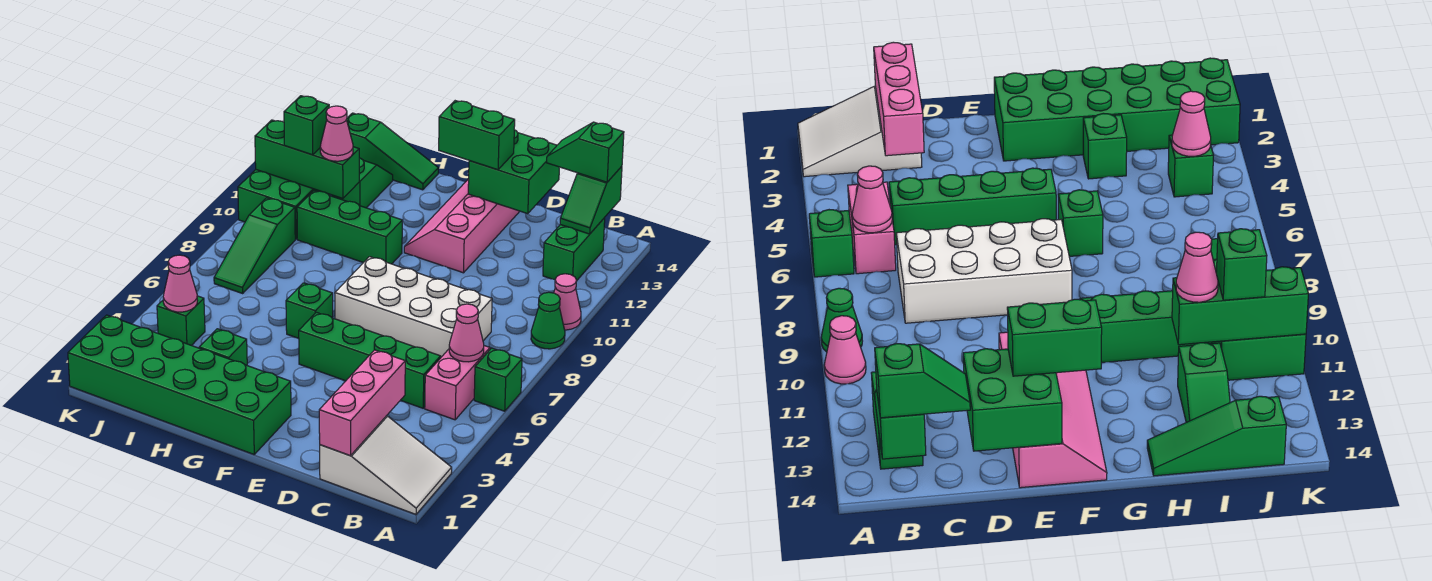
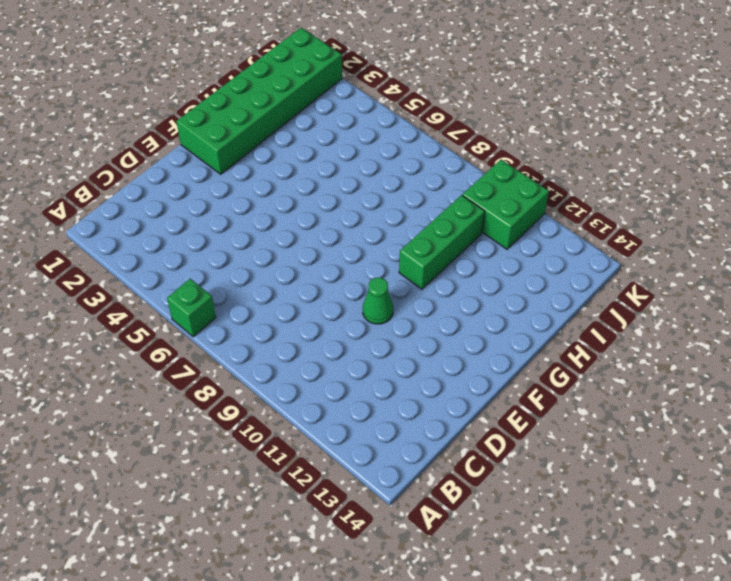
green 1x1 cone [363,278,393,324] -> green 1x1 cone moved to [531,292,565,349]
none -> white 2x3 slope [320,416,452,514]
none -> pink 1x1 cone [554,274,581,330]
none -> pink 1x2 brick [425,346,490,420]

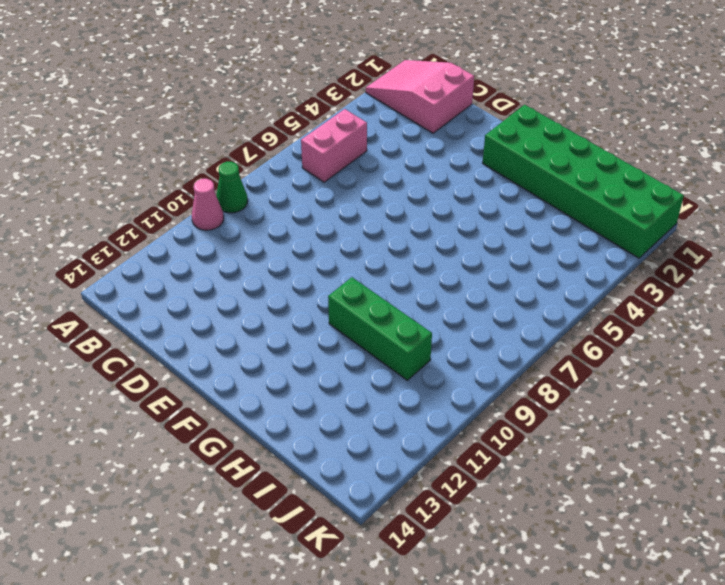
pink 2x3 slope [366,60,474,133] -> white 2x3 slope [320,416,452,514]
none -> green 1x1 brick [474,348,522,411]
none -> green 1x2 brick [543,218,605,280]
none -> green 1x4 brick [299,312,441,408]

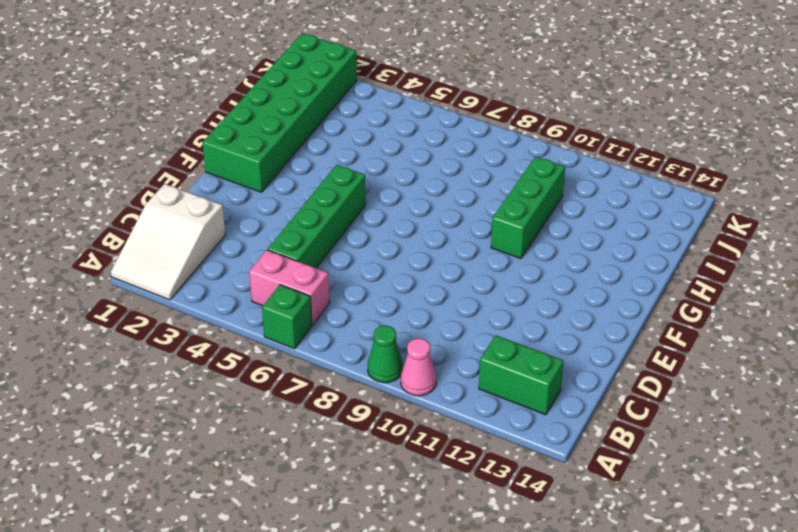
none -> white 2x4 brick [335,257,492,357]
none -> pink 2x4 slope [404,179,520,273]
none -> green 1x1 brick [286,283,333,338]

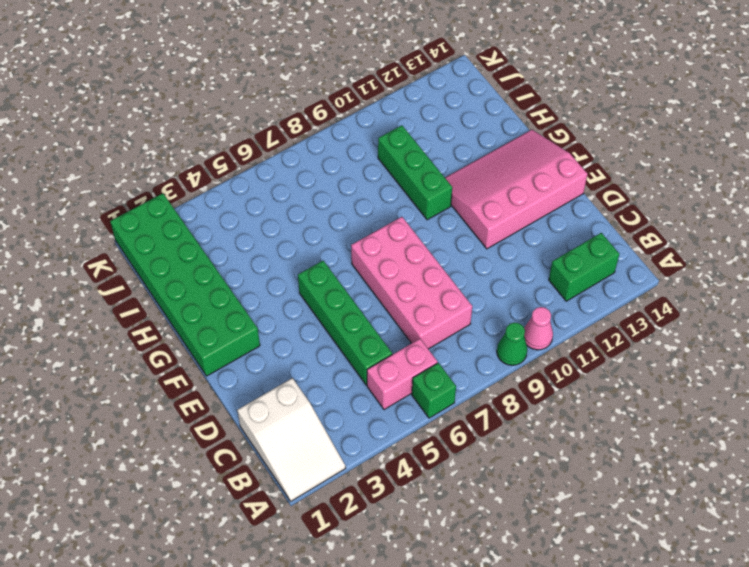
pink 2x4 brick [351,217,472,349] -> white 2x4 brick [335,257,492,357]
pink 3x4 slope [445,130,588,249] -> pink 2x4 slope [404,179,520,273]
none -> green 1x1 brick [286,283,333,338]
none -> green 1x1 brick [199,329,247,365]
none -> green 1x3 slope [347,113,438,190]

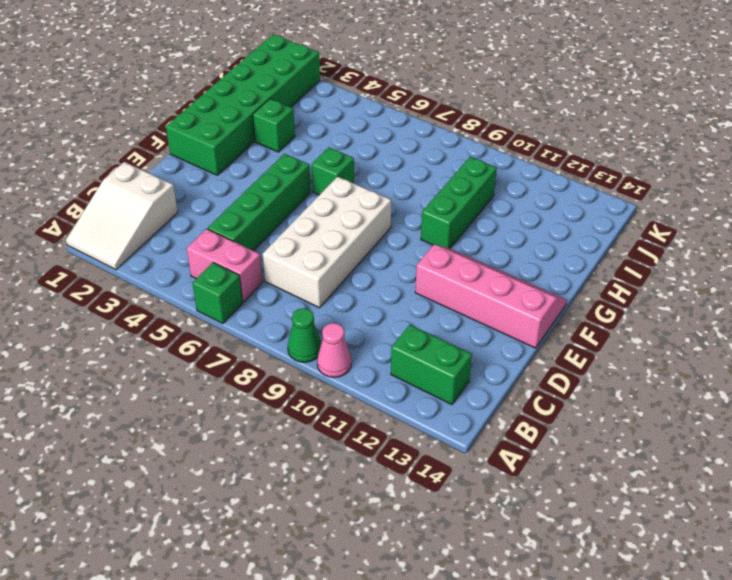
none -> green 1x3 slope [347,113,438,190]
none -> green 1x2 slope [332,158,393,208]
none -> green 1x1 brick [157,296,205,346]

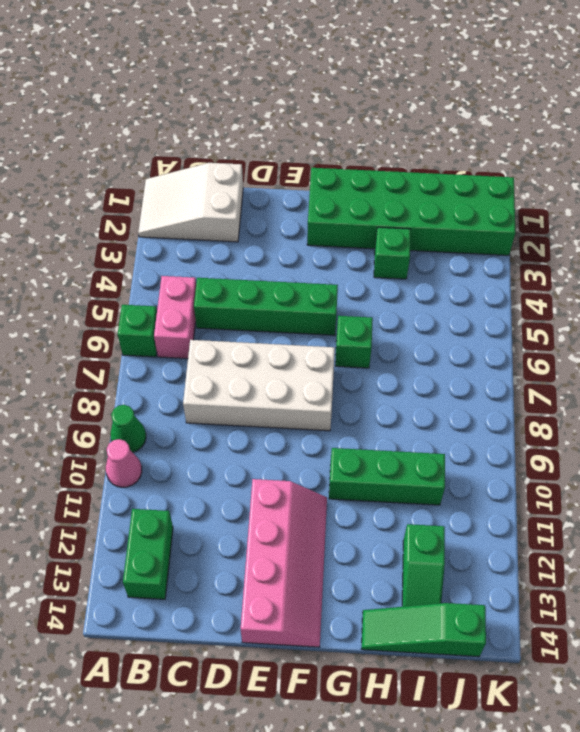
none -> green 1x1 brick [157,296,205,346]
none -> green 1x3 slope [214,198,295,293]
none -> green 2x2 brick [238,170,330,239]

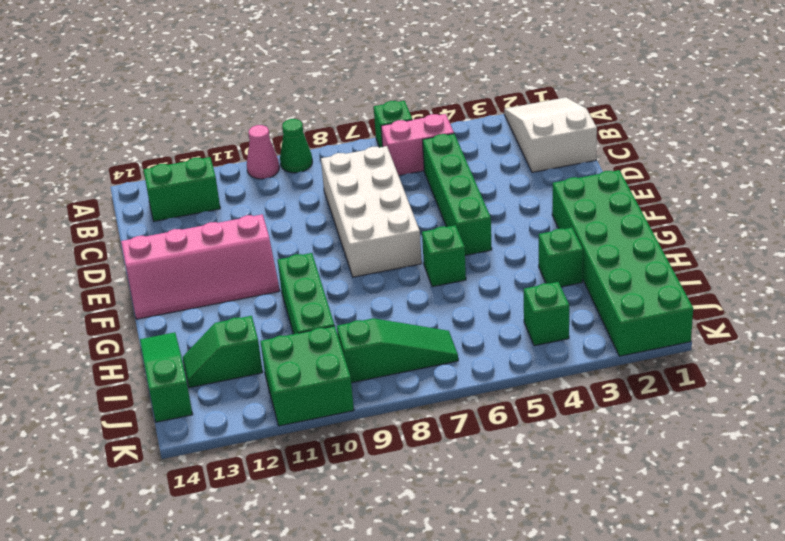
none -> pink 1x1 cone [449,304,484,362]
none -> green 1x2 slope [560,166,622,234]
none -> pink 1x3 brick [319,350,405,456]

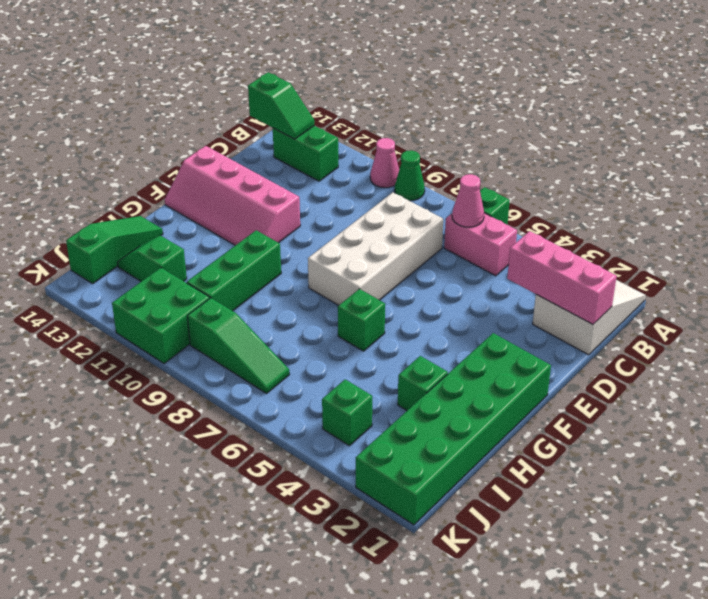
none -> green 1x4 brick [299,312,441,408]
none -> green 2x2 brick [468,130,559,214]
none -> green 1x3 brick [255,120,359,198]

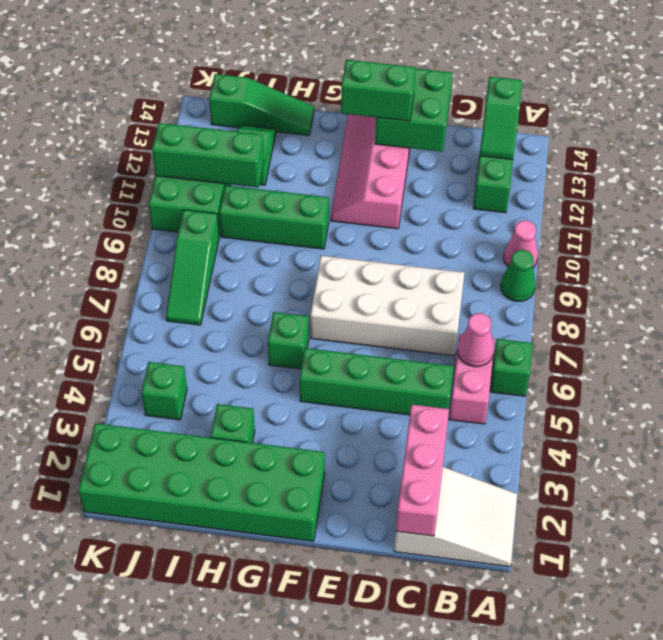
none -> pink 1x1 cone [163,255,197,312]
none -> green 1x2 slope [547,122,624,182]
none -> pink 1x1 cone [320,106,353,161]

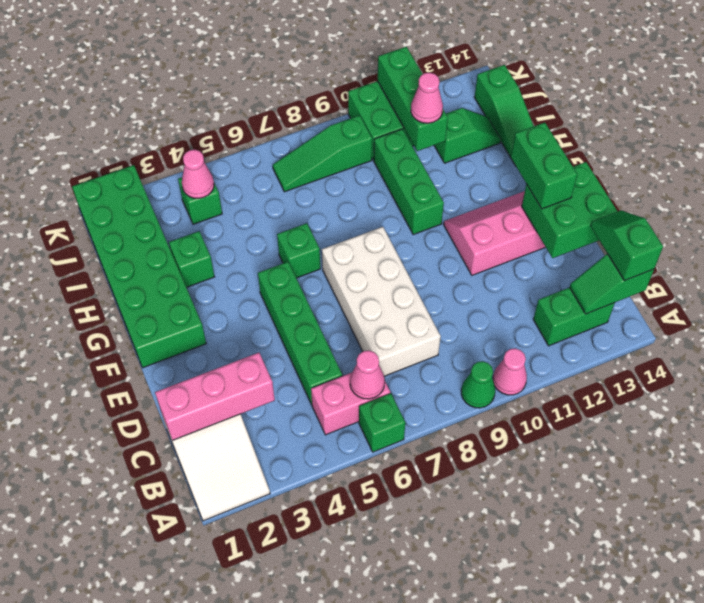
none -> green 1x1 brick [284,96,329,155]

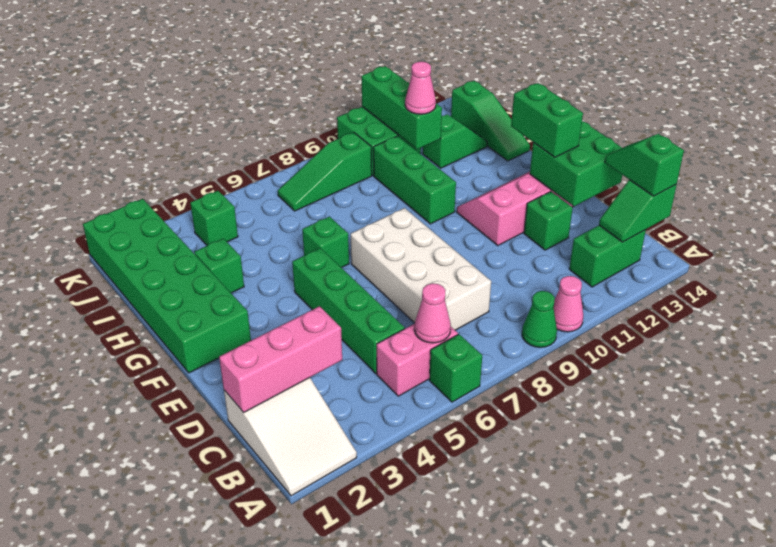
green 1x1 brick [524,192,573,250] -> green 1x1 brick moved to [284,96,329,155]
none -> pink 1x1 cone [163,255,197,312]

